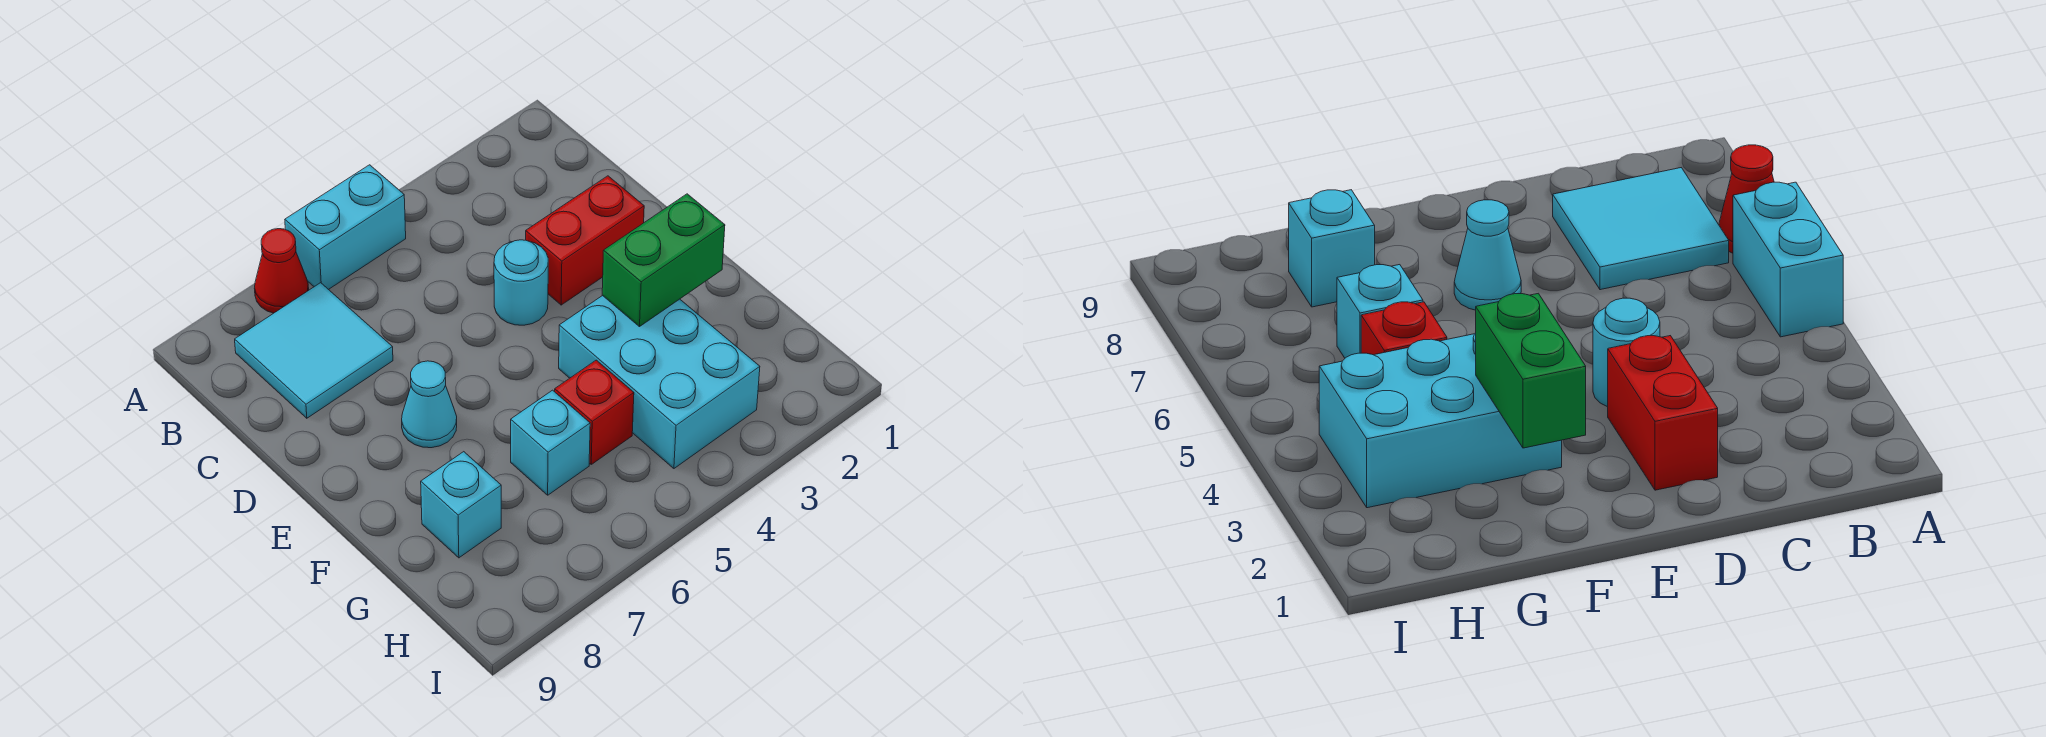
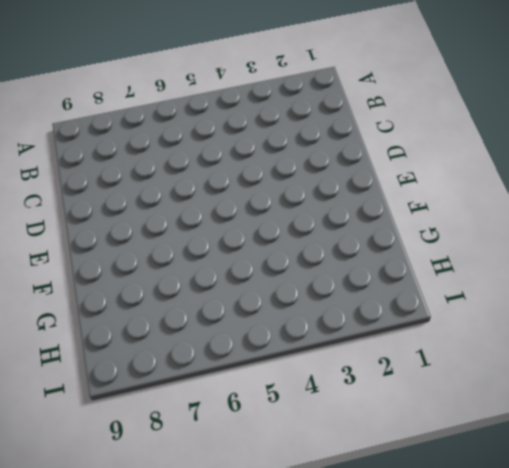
none -> cyan 1x2 brick [285,165,406,290]
none -> red 1x1 cone [254,229,309,313]

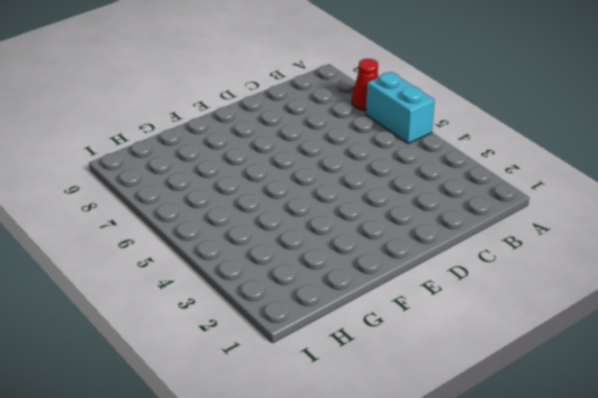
none -> cyan 2x2 tile [235,283,393,418]
none -> red 1x2 brick [526,176,644,305]

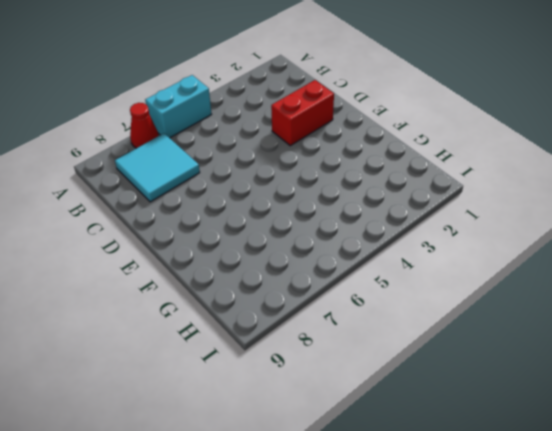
none -> cyan 1x1 round brick [494,240,548,325]
none -> cyan 1x1 cone [402,361,457,448]

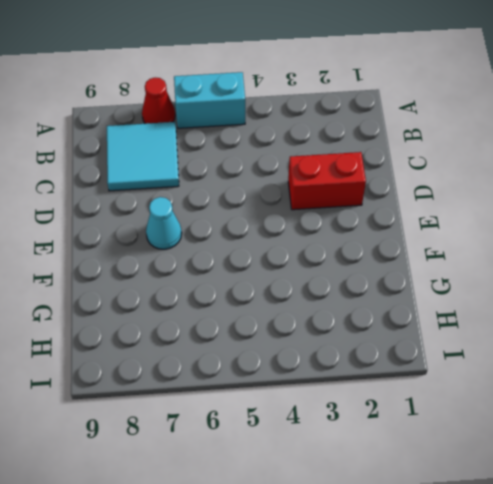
none -> cyan 1x1 round brick [494,240,548,325]
none -> cyan 2x3 brick [559,295,760,468]

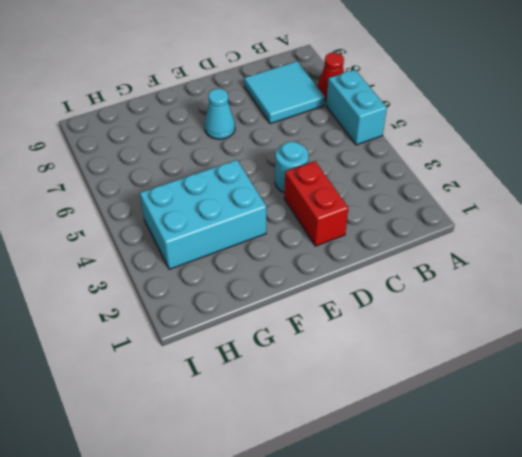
none -> red 1x1 brick [555,360,634,464]
none -> cyan 1x1 brick [511,390,590,495]

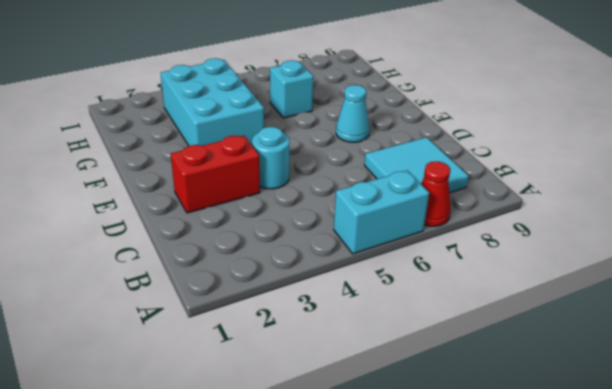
none -> red 1x1 brick [555,360,634,464]
none -> cyan 1x1 brick [421,452,501,558]

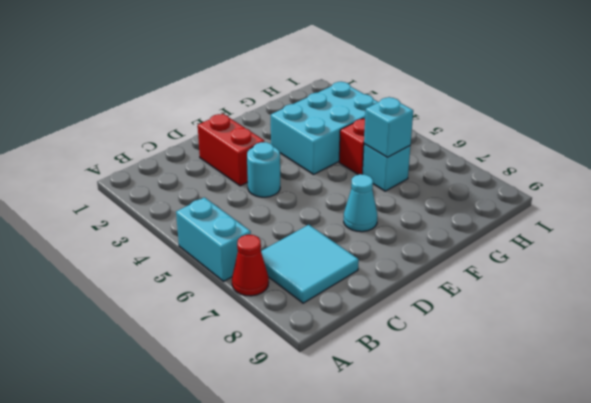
cyan 1x1 brick [364,97,413,157] -> cyan 1x1 brick moved to [421,452,501,558]
none -> green 1x2 brick [602,194,725,327]

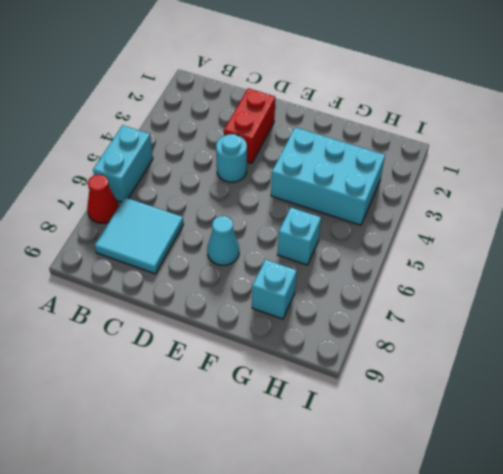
none -> red 1x1 brick [555,360,634,464]
none -> green 1x2 brick [602,194,725,327]

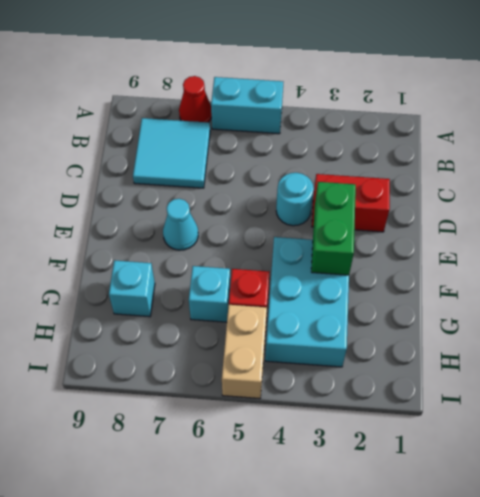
green 1x2 brick [311,182,356,275] -> green 1x2 brick turned to [602,194,725,327]
tan 1x2 brick [222,305,267,399] -> none

